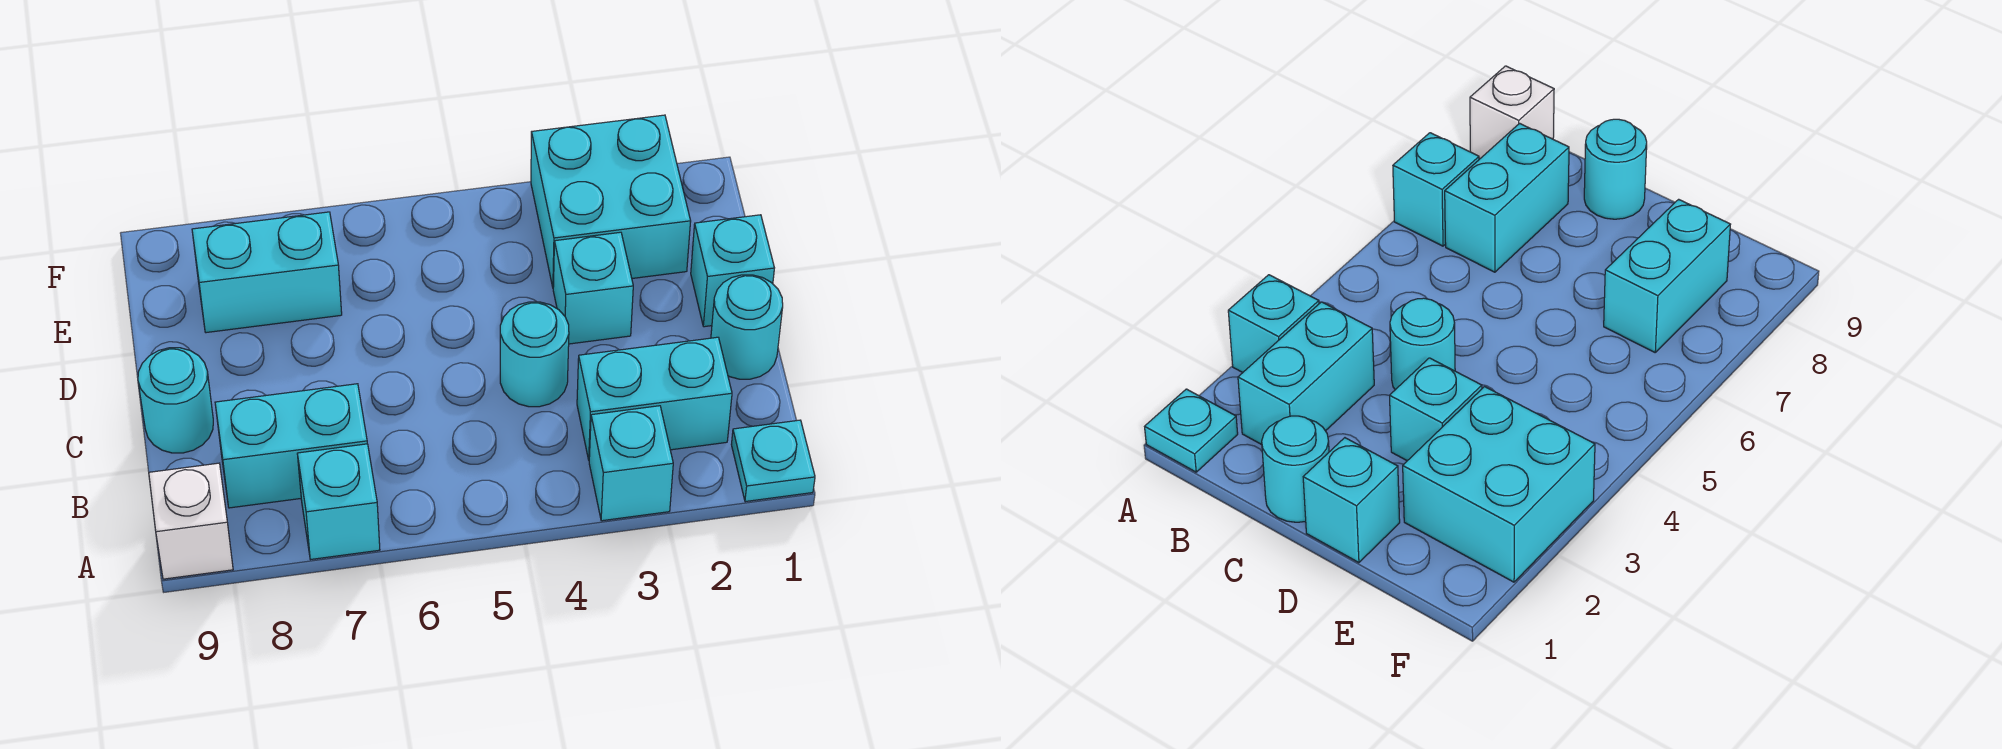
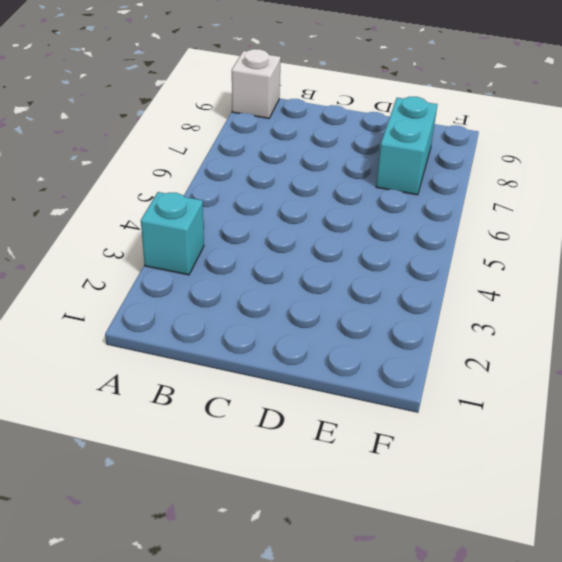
none -> cyan 1x1 plate [731,420,815,502]
none -> cyan 1x1 brick [297,444,380,560]
none -> cyan 1x2 brick [577,337,732,460]

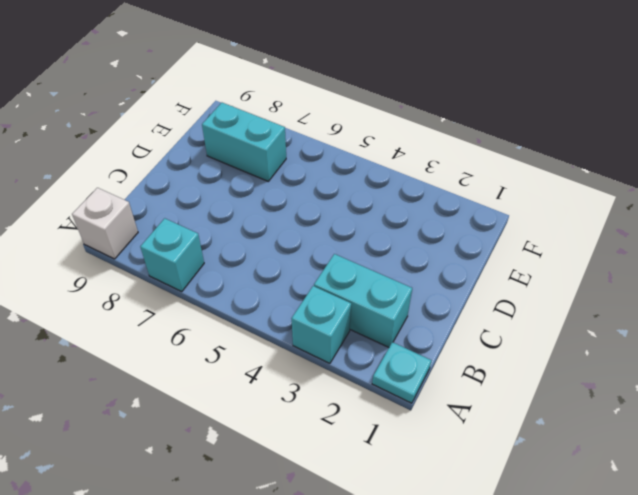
none -> cyan 1x2 brick [215,384,367,508]
none -> cyan 1x1 round brick [711,275,783,379]
none -> cyan 1x1 round brick [500,302,569,407]

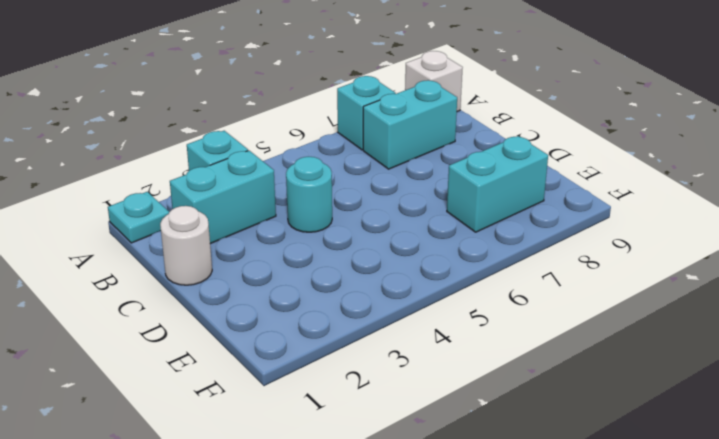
white 1x1 round brick [160,206,212,285] -> cyan 1x1 round brick [711,275,783,379]
none -> cyan 1x1 round brick [138,348,213,453]
none -> cyan 1x1 brick [691,215,774,327]
none -> cyan 1x1 brick [553,232,633,344]

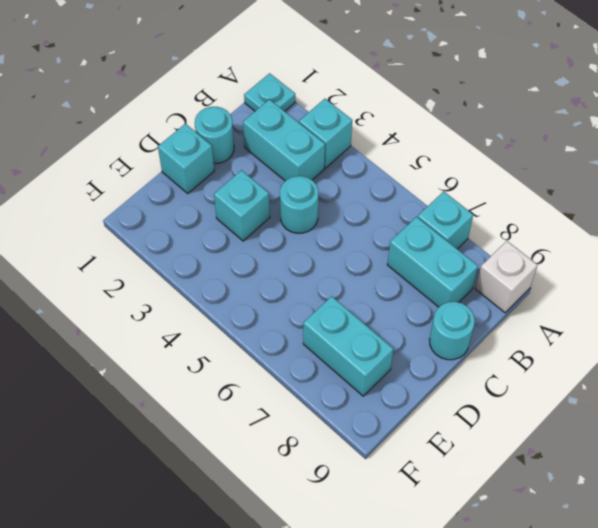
none -> cyan 2x2 brick [531,115,691,287]

